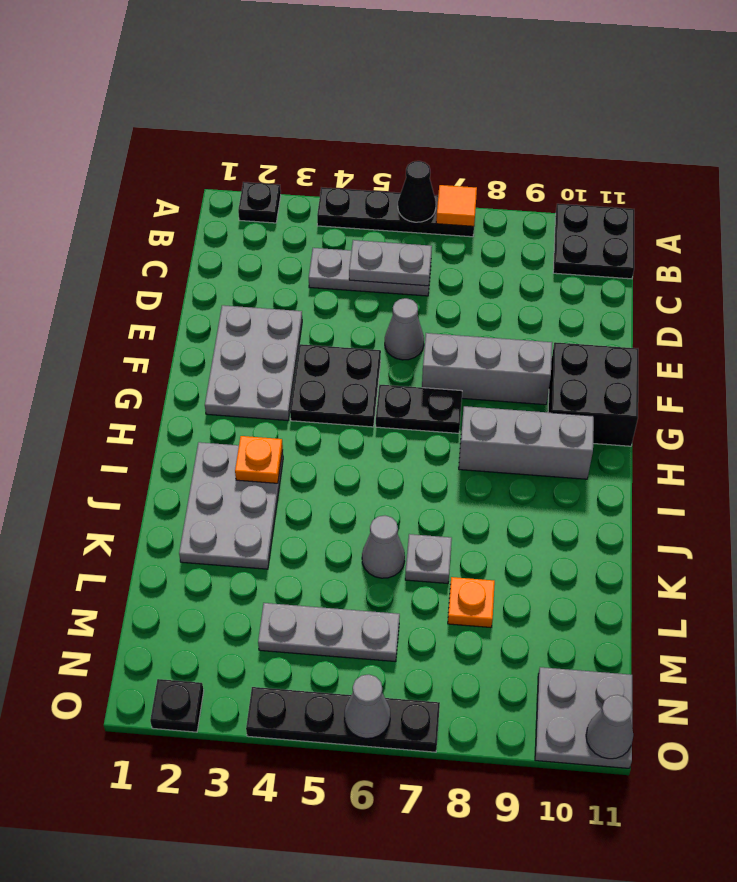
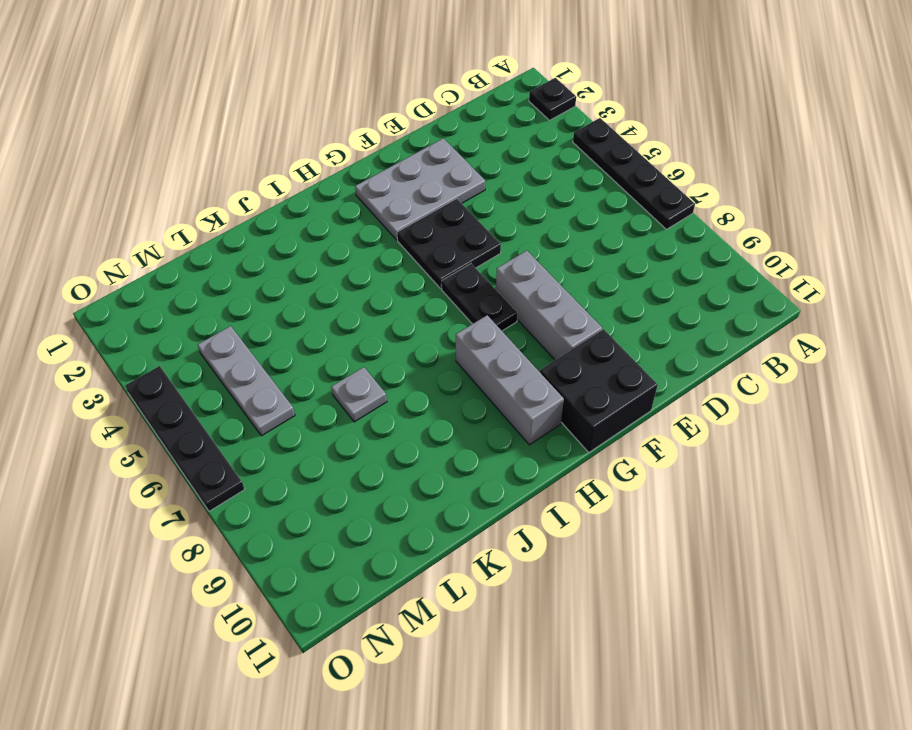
none -> black 2x2 plate [553,204,634,279]
none -> grey 1x3 plate [309,248,431,296]
none -> grey 1x1 cone [385,298,424,360]

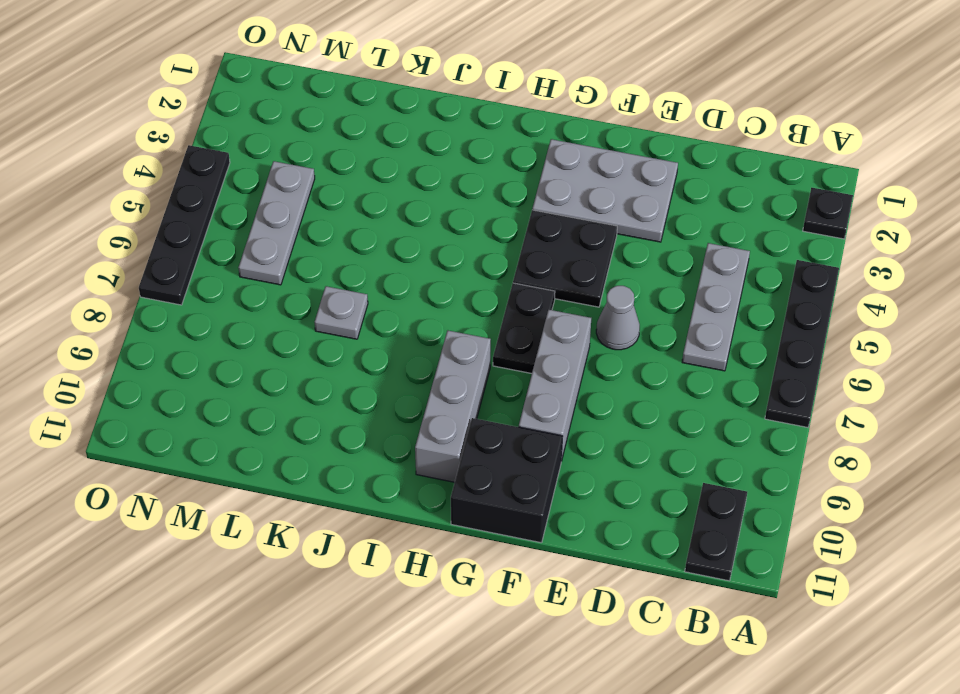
black 1x2 plate [685,483,747,581] -> black 2x2 plate [553,204,634,279]
none -> grey 2x3 plate [179,442,283,569]
none -> grey 1x1 cone [362,516,405,578]
none -> orange 1x1 plate [448,577,495,627]

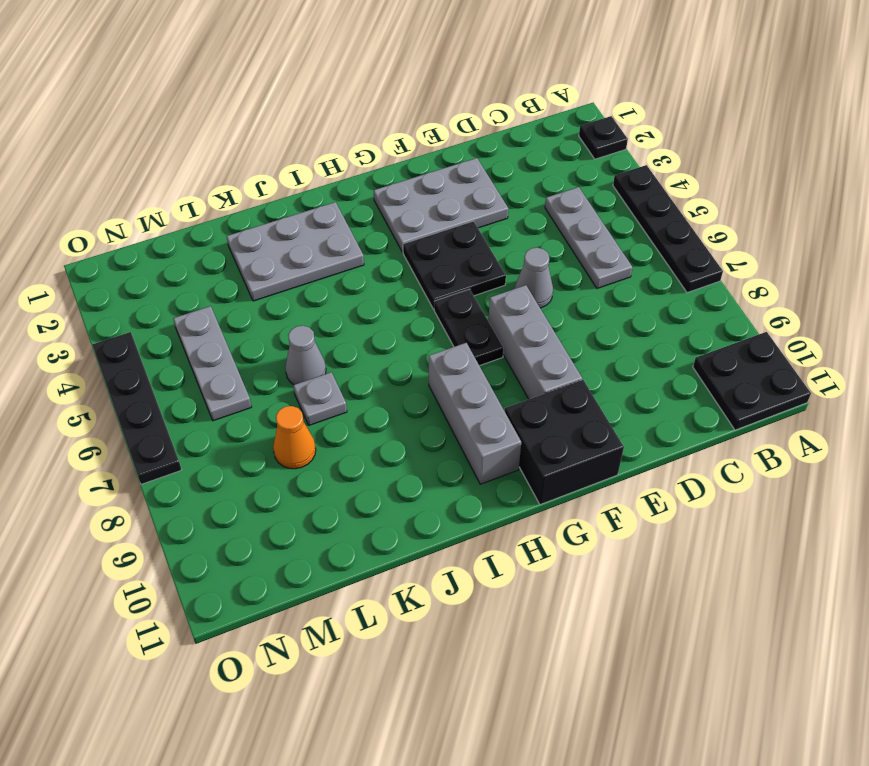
orange 1x1 cone [273,406,316,469] -> orange 1x1 plate [448,577,495,627]
none -> grey 2x2 plate [535,667,632,768]
none -> black 1x1 plate [150,679,204,732]
none -> black 1x1 cone [398,161,436,222]

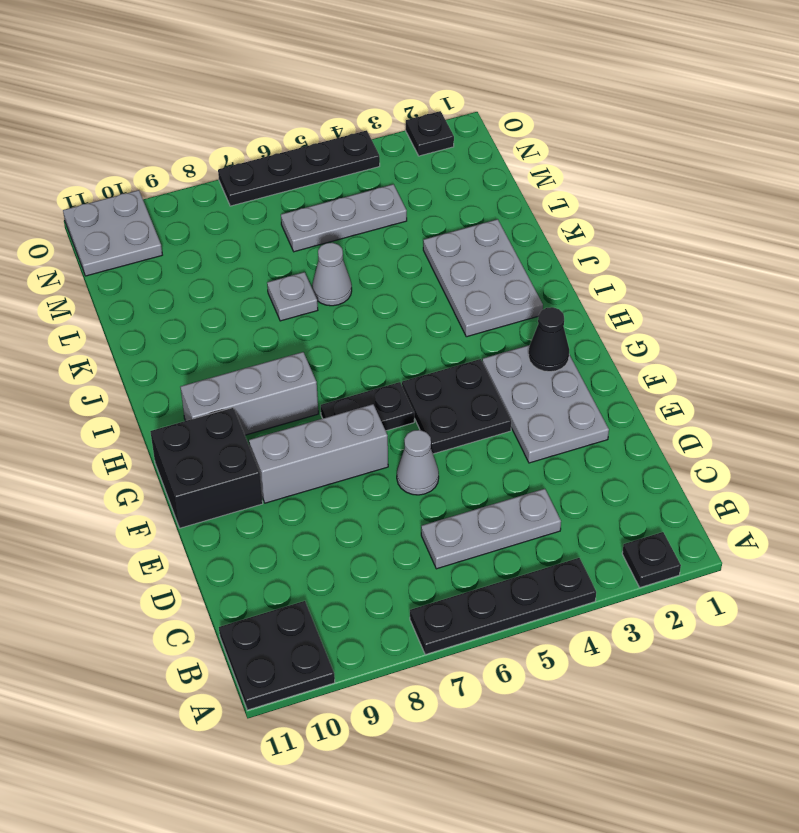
black 1x1 cone [528,307,569,372] -> black 1x1 cone moved to [398,161,436,222]
none -> orange 1x1 plate [448,577,495,627]
none -> orange 1x1 tile [436,185,477,226]
none -> grey 1x2 plate [349,240,432,286]

